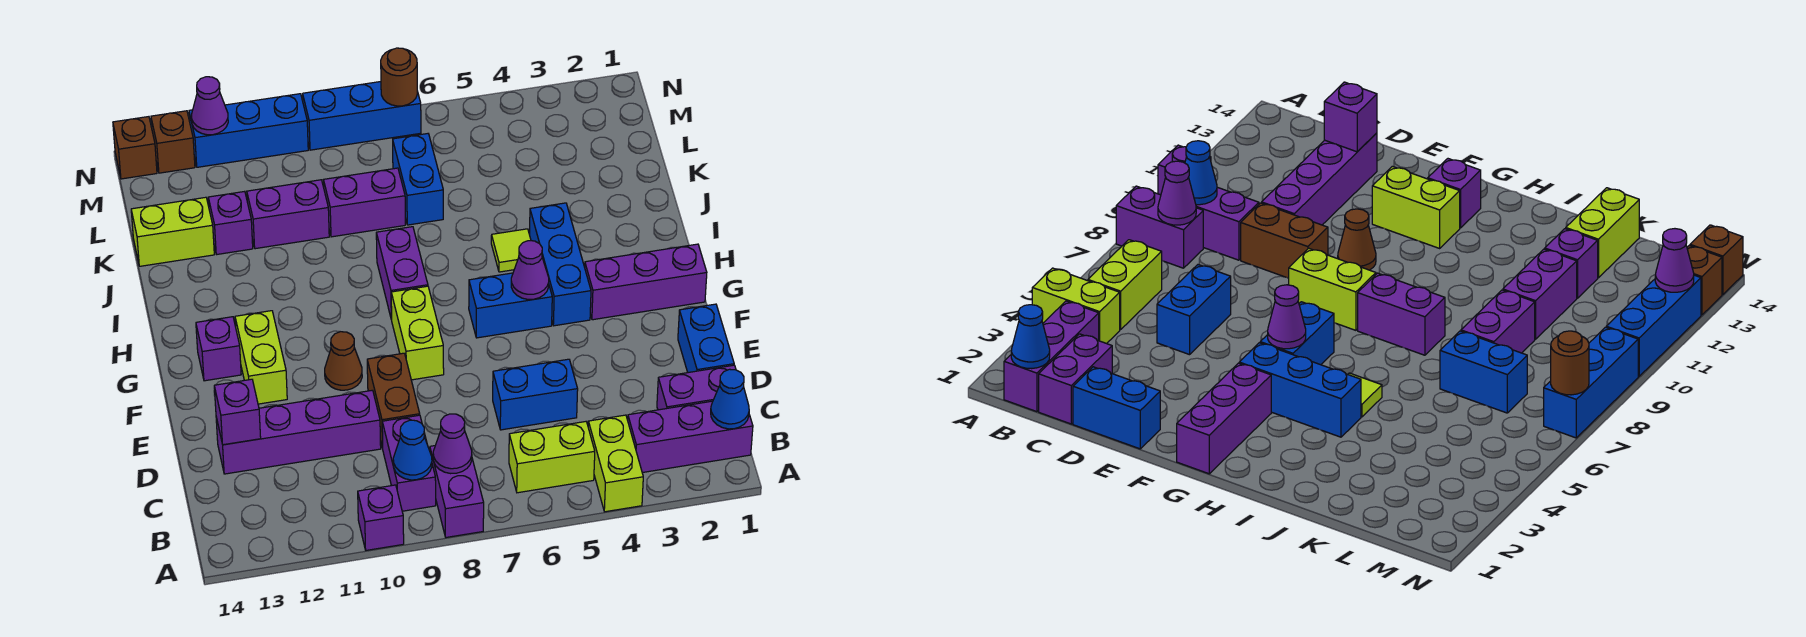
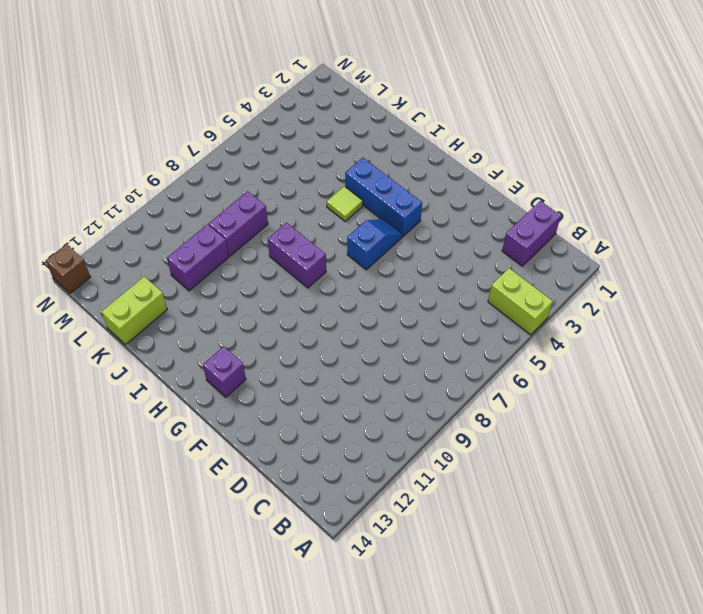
blue 1x2 slope [347,219,403,270] -> blue 1x2 brick [469,273,552,338]
none -> purple 1x2 brick [430,446,484,537]
none -> purple 1x1 brick [358,485,404,550]
none -> purple 1x3 brick [628,401,753,473]
none -> lime 1x2 brick [509,422,595,493]

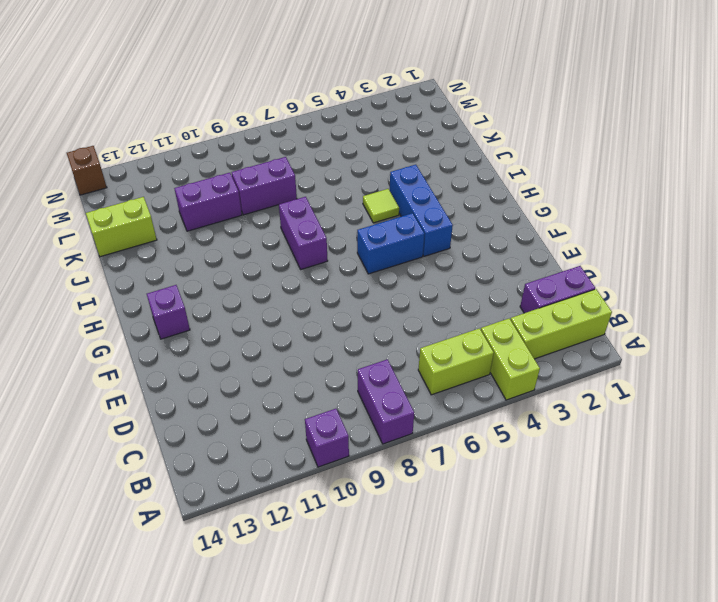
lime 1x3 brick [510,289,612,359] -> purple 1x3 brick [628,401,753,473]
none -> purple 1x2 brick [382,415,436,511]
none -> blue 1x2 brick [678,304,734,373]
none -> blue 1x2 brick [493,359,578,430]
none -> brown 1x2 brick [367,353,420,449]

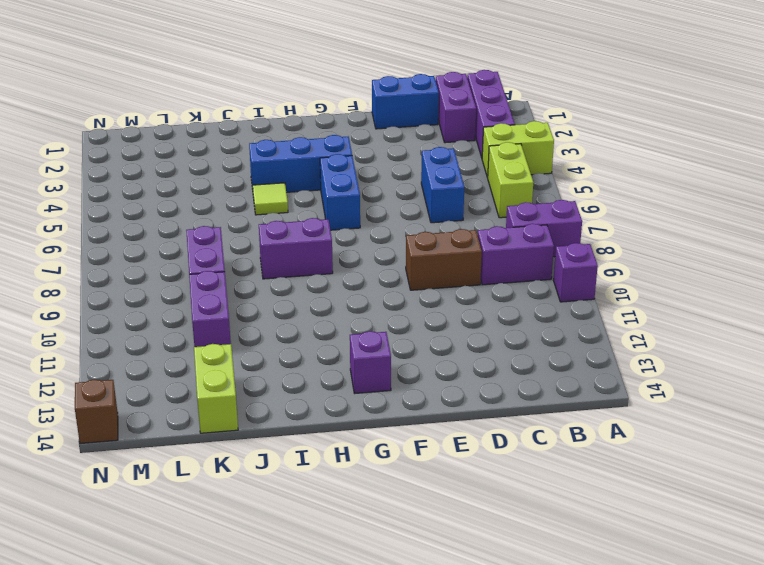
none -> purple 1x4 brick [216,390,381,474]
none -> lime 1x2 brick [391,286,444,380]
none -> brown 1x1 cone [325,332,362,390]
none -> lime 1x2 brick [235,311,287,404]

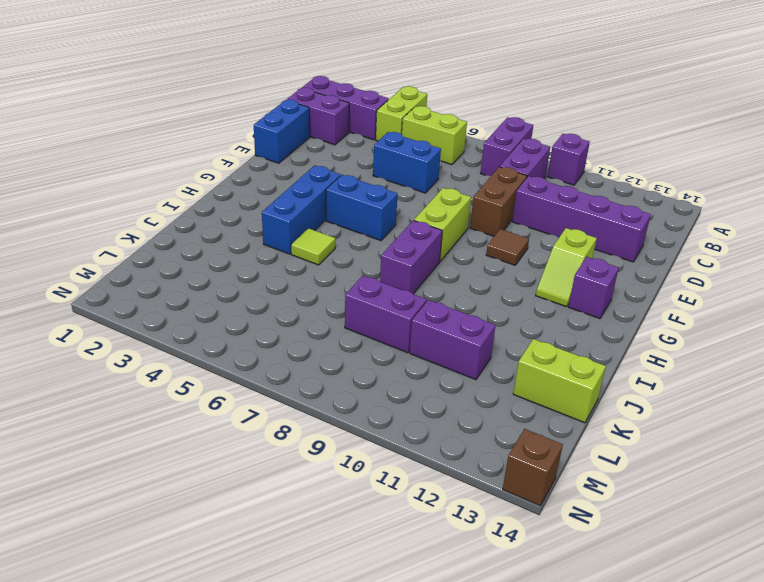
brown 1x1 tile [486,229,529,265] -> brown 1x1 cone [325,332,362,390]
lime 1x2 slope [536,228,597,307] -> lime 1x2 brick [235,311,287,404]
none -> purple 1x3 brick [585,244,707,320]
none -> blue 1x2 brick [393,134,443,225]
none -> purple 1x1 brick [208,191,253,255]
none -> blue 1x3 brick [303,82,421,150]

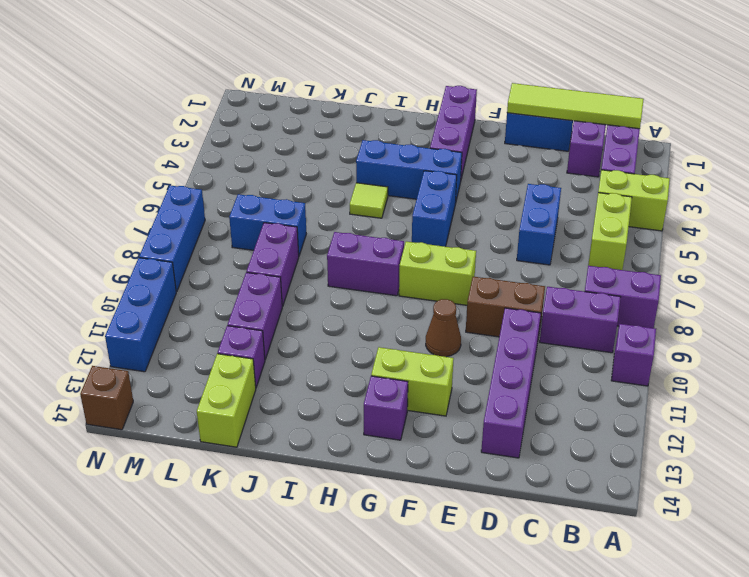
lime 1x4 tile [507,83,644,129] -> blue 1x1 cone [711,369,749,429]
none -> brown 1x1 brick [151,111,195,173]
none -> purple 1x1 cone [433,414,472,474]
none -> blue 1x1 cone [393,420,432,480]
none -> purple 1x1 brick [214,379,261,445]

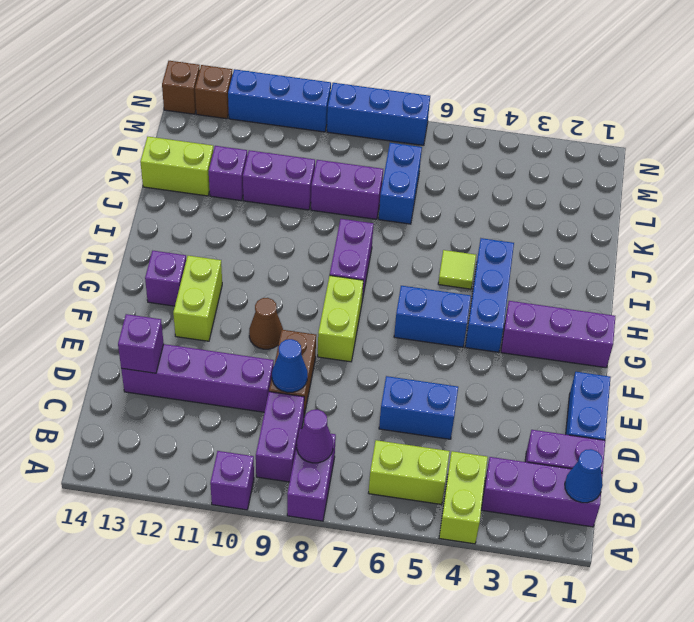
blue 1x1 cone [272,339,308,392] -> blue 1x1 cone moved to [393,420,432,480]
none -> purple 1x1 cone [511,241,549,299]
none -> brown 1x1 round brick [381,48,417,106]
none -> purple 1x1 cone [192,77,228,135]

